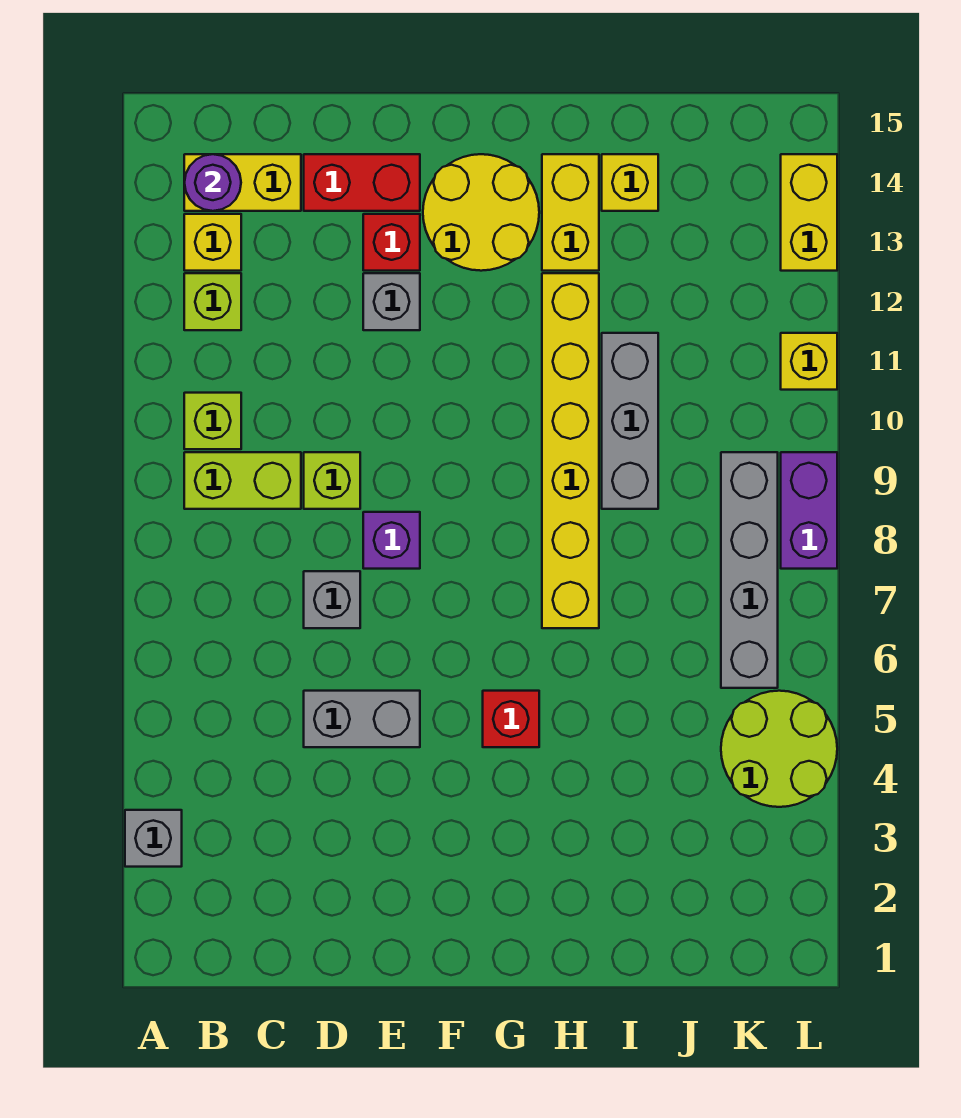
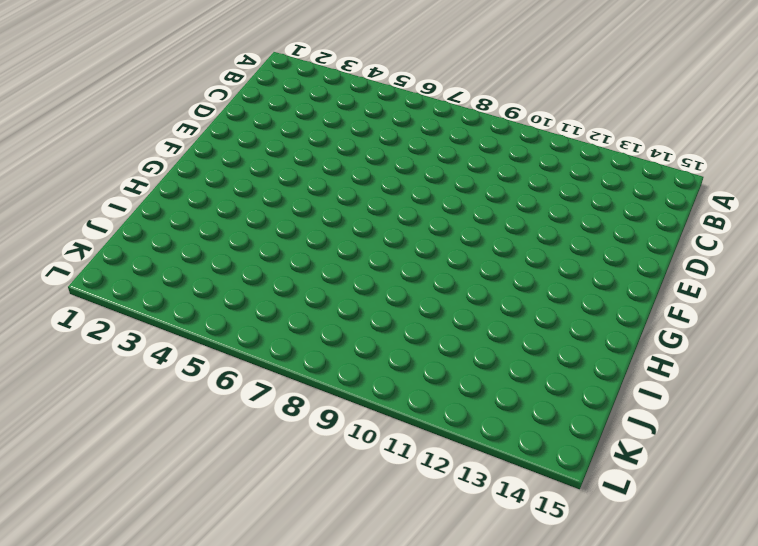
none -> grey 1x1 brick [125,810,182,867]
none -> lime 1x2 brick [184,452,301,509]
none -> lime 1x1 brick [184,393,241,449]

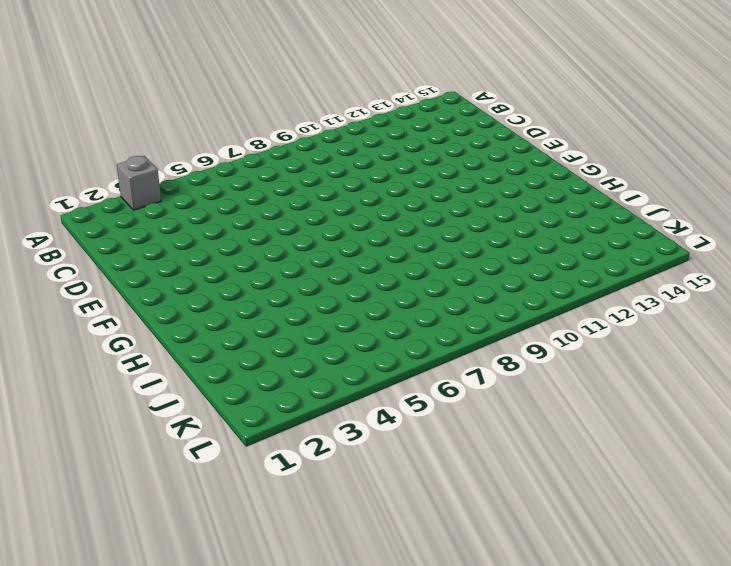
none -> lime 1x2 brick [184,452,301,509]
none -> lime 1x1 brick [184,393,241,449]
none -> lime 1x1 brick [184,273,241,330]

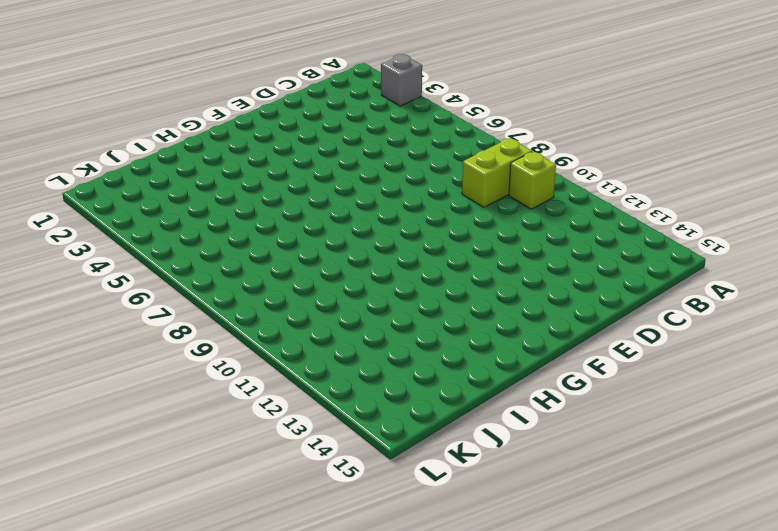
none -> lime 1x1 brick [184,273,241,330]
none -> yellow 1x1 brick [184,214,241,271]
none -> yellow 1x2 brick [184,154,301,211]

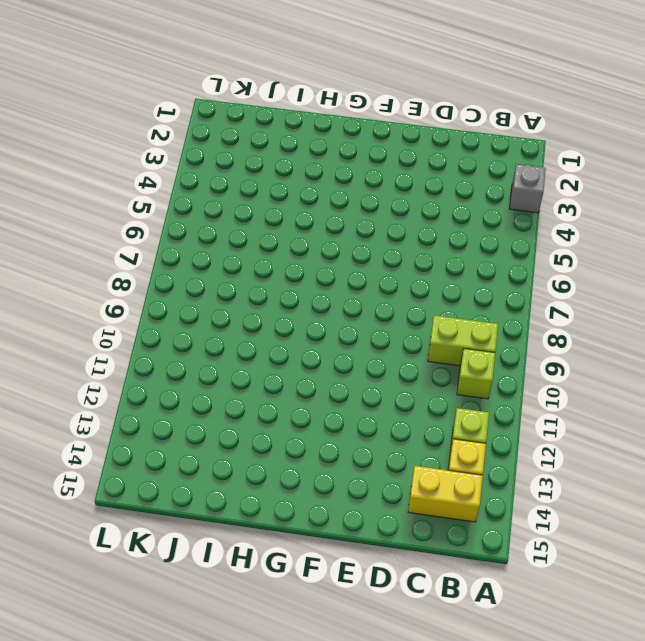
none -> grey 1x2 brick [304,691,420,747]
none -> grey 1x1 brick [304,571,360,628]
none -> lime 1x1 brick [304,452,360,509]

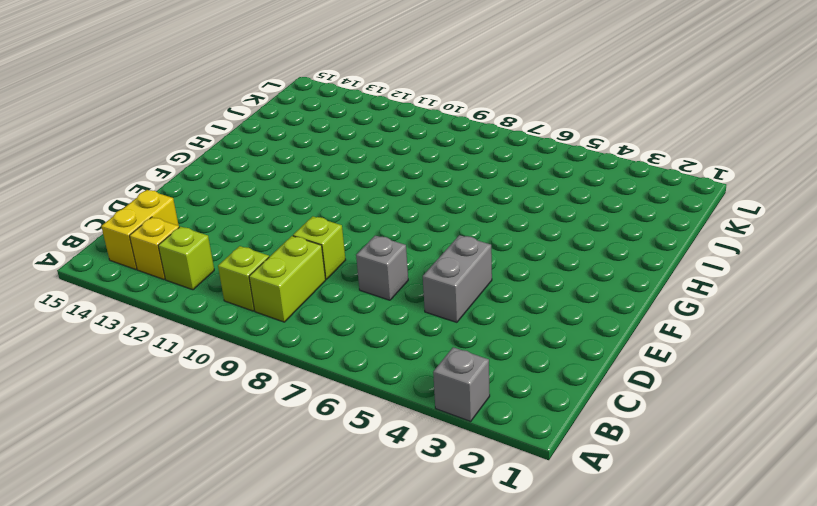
none -> red 1x2 brick [304,154,420,211]
none -> purple 1x1 brick [363,512,420,569]
none -> grey 1x1 brick [363,273,420,330]

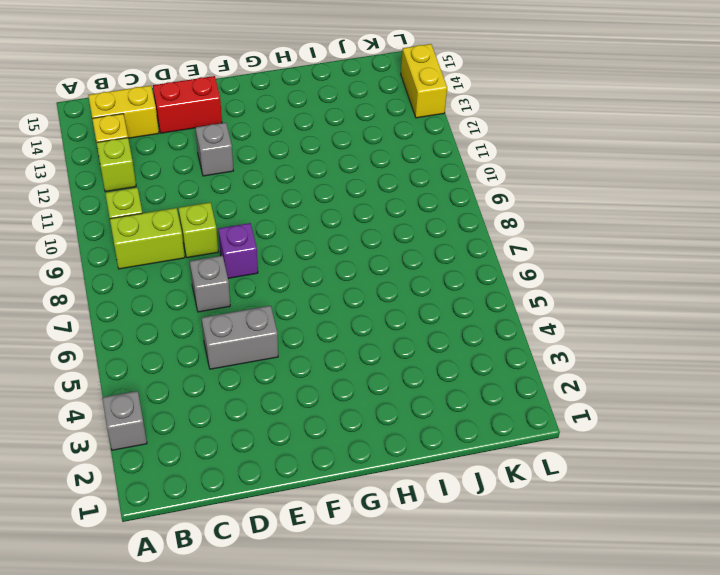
none -> red 1x1 brick [363,214,420,271]
none -> yellow 2x2 round brick [423,154,539,271]
none -> red 1x1 brick [483,691,539,747]

